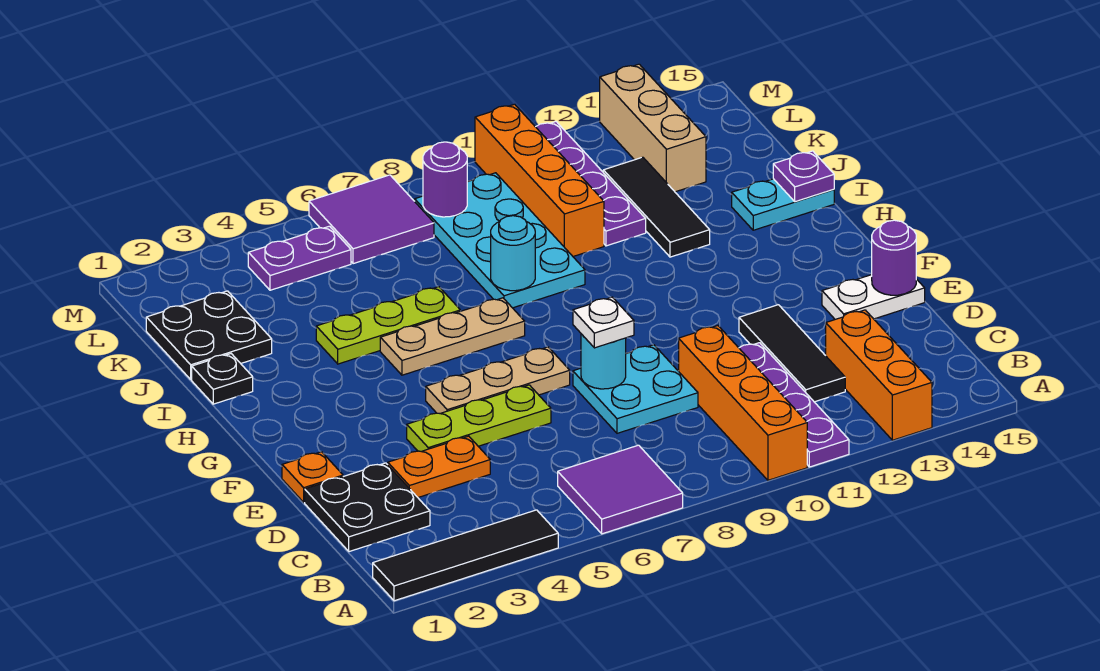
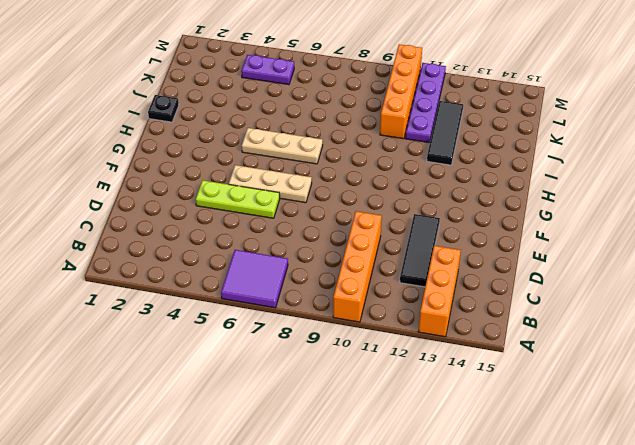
none -> black 1x4 tile [373,510,558,601]
none -> purple 1x4 plate [739,343,849,467]
none -> black 2x2 plate [305,463,430,552]
none -> orange 1x2 plate [387,436,490,497]

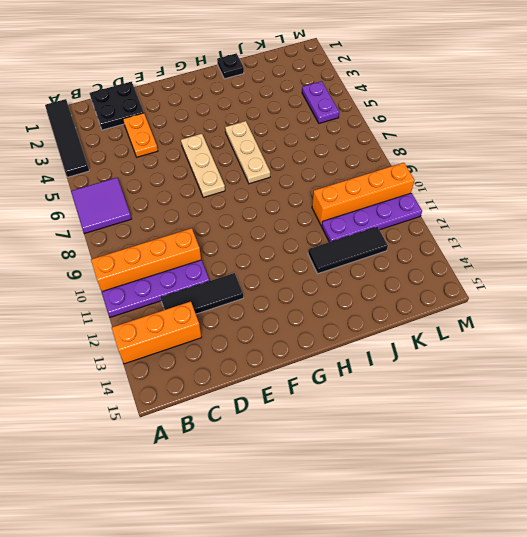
none -> cyan 2x2 plate [573,345,698,433]
none -> orange 1x1 plate [282,452,343,502]
none -> lime 1x3 plate [407,385,551,452]
none -> white 1x2 plate [822,275,925,319]

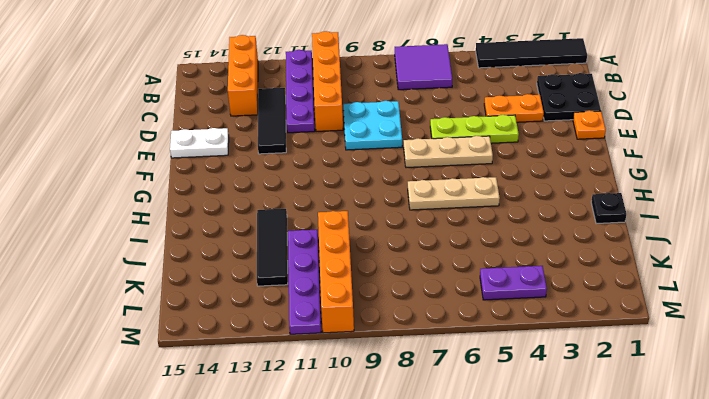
none -> lime 1x3 plate [316,287,460,364]
none -> cyan 2x4 plate [415,173,585,308]
none -> cyan 1x2 plate [732,179,834,230]
none -> black 2x2 plate [146,291,272,379]

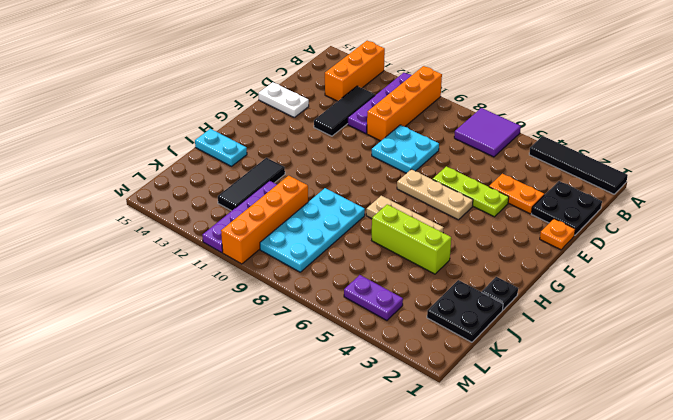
lime 1x3 brick [372,204,451,274] -> lime 1x3 plate [316,287,460,364]
none -> tan 1x3 brick [600,64,706,192]
none -> purple 2x2 tile [309,175,434,264]
none -> cyan 1x1 round brick [581,334,626,389]
none -> purple 1x1 round brick [872,220,916,295]

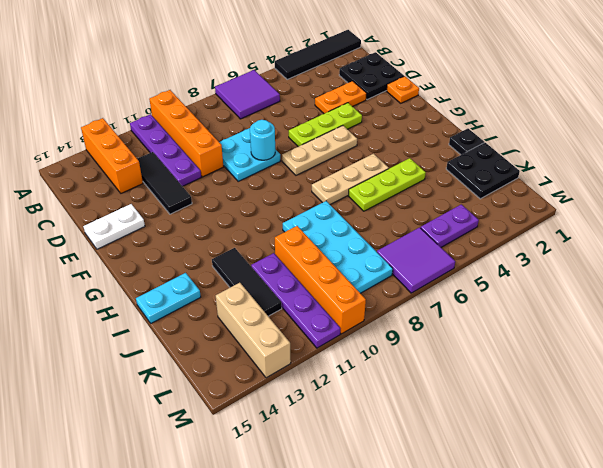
none -> purple 1x1 round brick [872,220,916,295]
none -> cyan 1x1 round brick [491,216,535,291]
none -> purple 1x1 plate [773,151,834,202]
none -> purple 1x1 round brick [423,142,467,217]

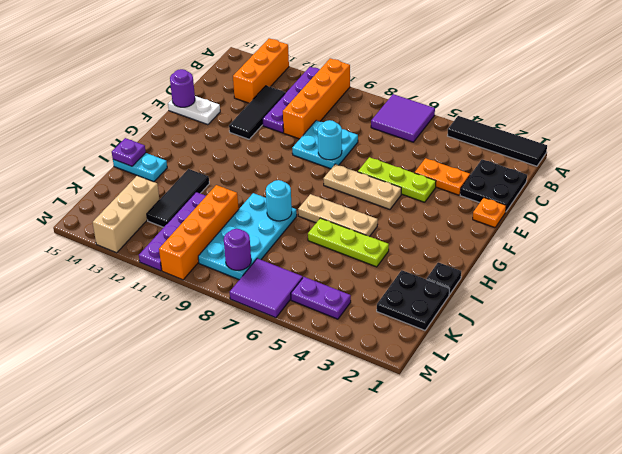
none -> white 1x1 plate [573,297,634,348]

